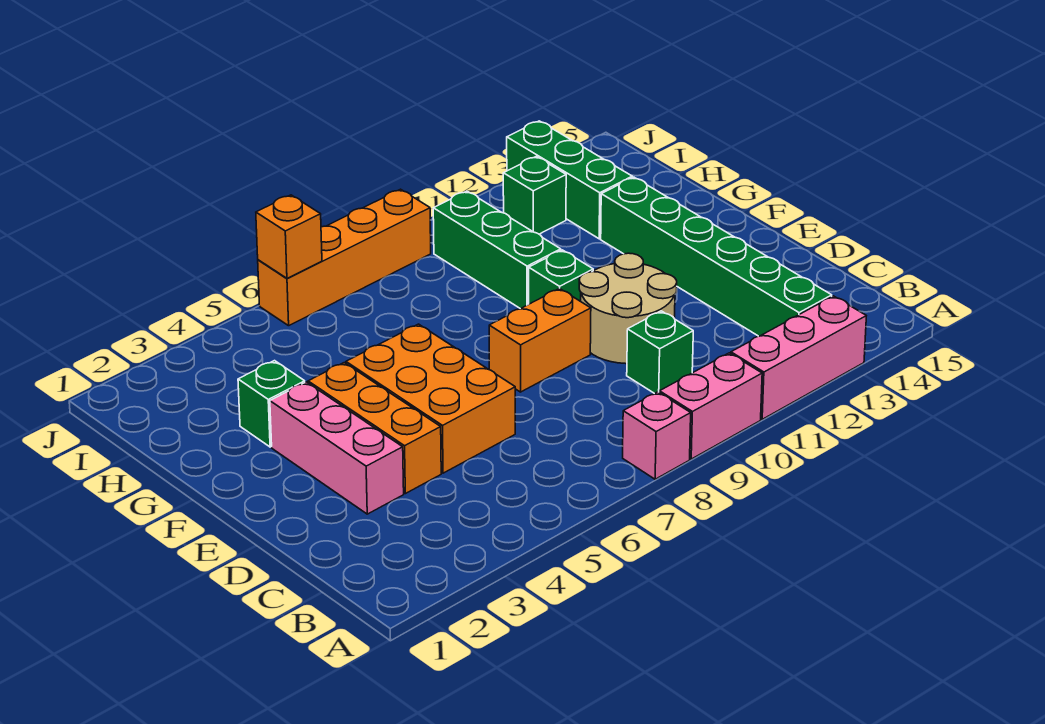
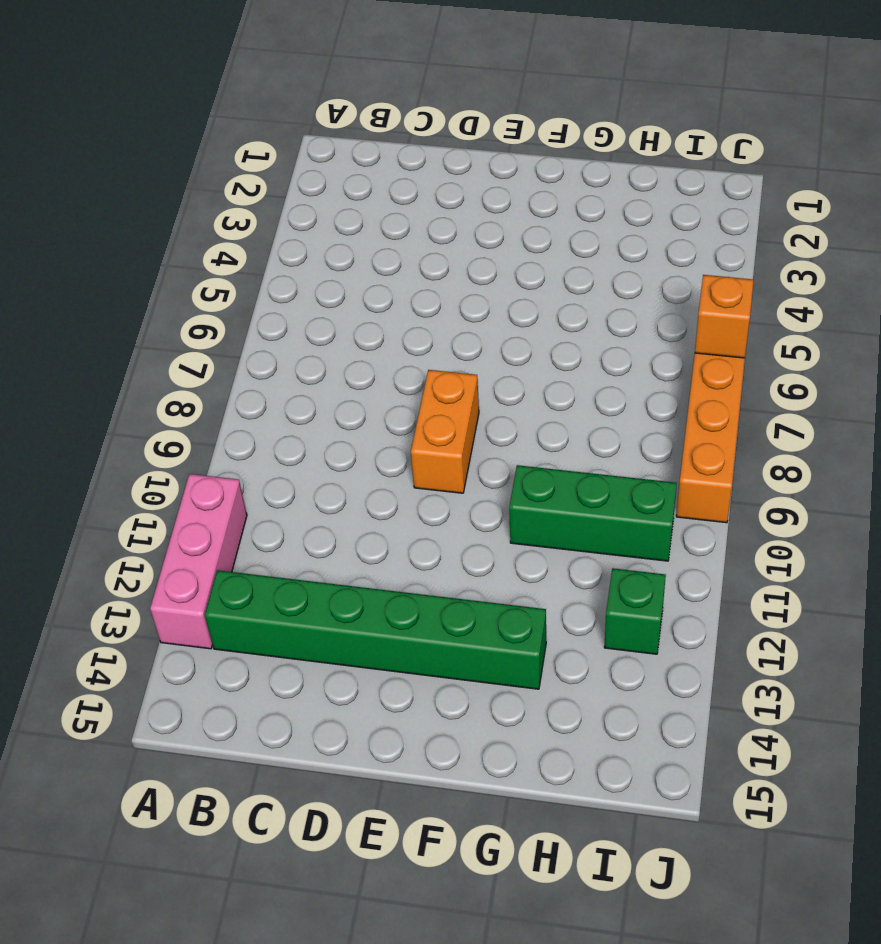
none -> pink 1x1 brick [623,392,691,479]
none -> pink 1x2 brick [660,353,762,459]
none -> green 1x1 brick [627,311,693,394]

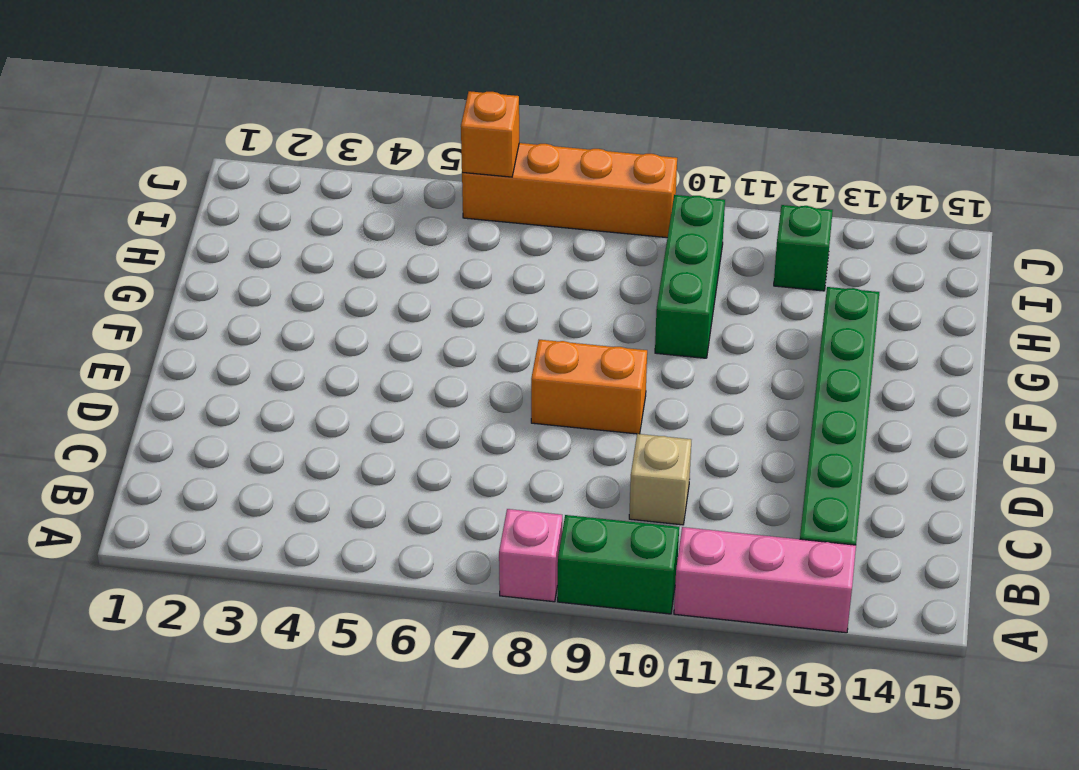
green 1x2 brick [558,515,679,614] -> pink 1x2 brick [660,353,762,459]
tan 1x1 brick [629,434,691,525] -> green 1x1 brick [627,311,693,394]
none -> pink 1x3 brick [270,382,404,514]
none -> orange 1x3 brick [308,363,441,494]
none -> orange 2x3 brick [346,324,515,473]

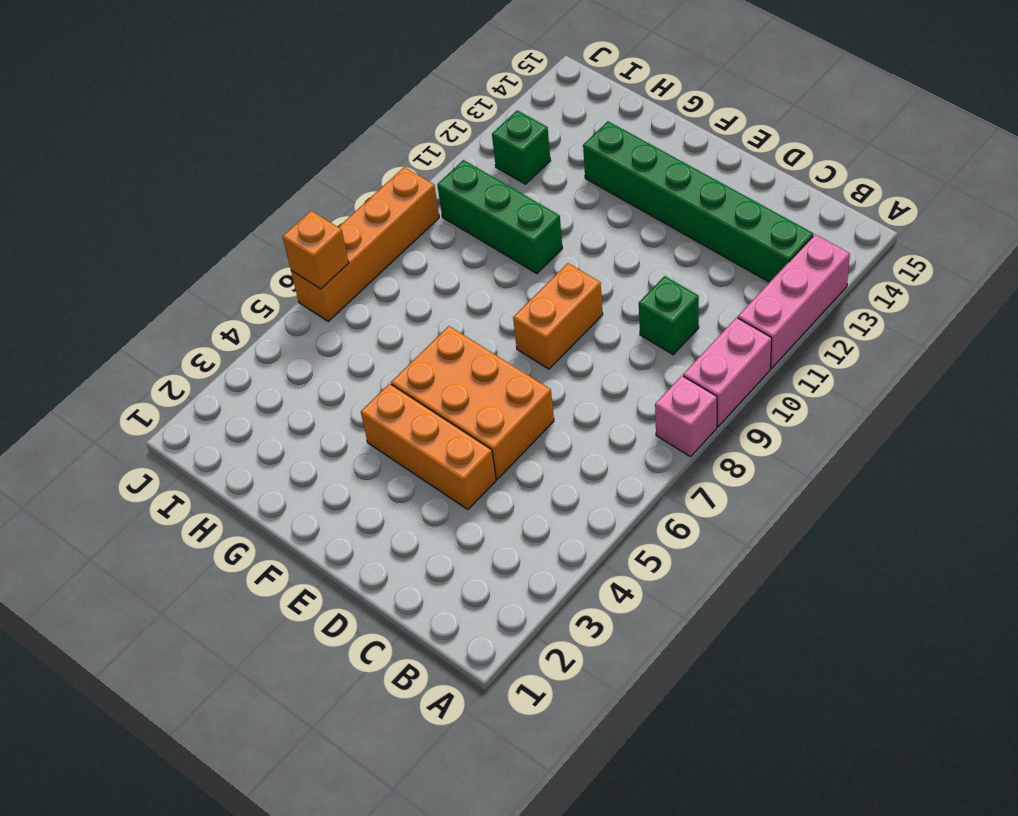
none -> pink 1x3 brick [270,382,404,514]
none -> tan 2x2 round brick [579,253,677,364]
none -> green 1x1 brick [529,250,593,304]

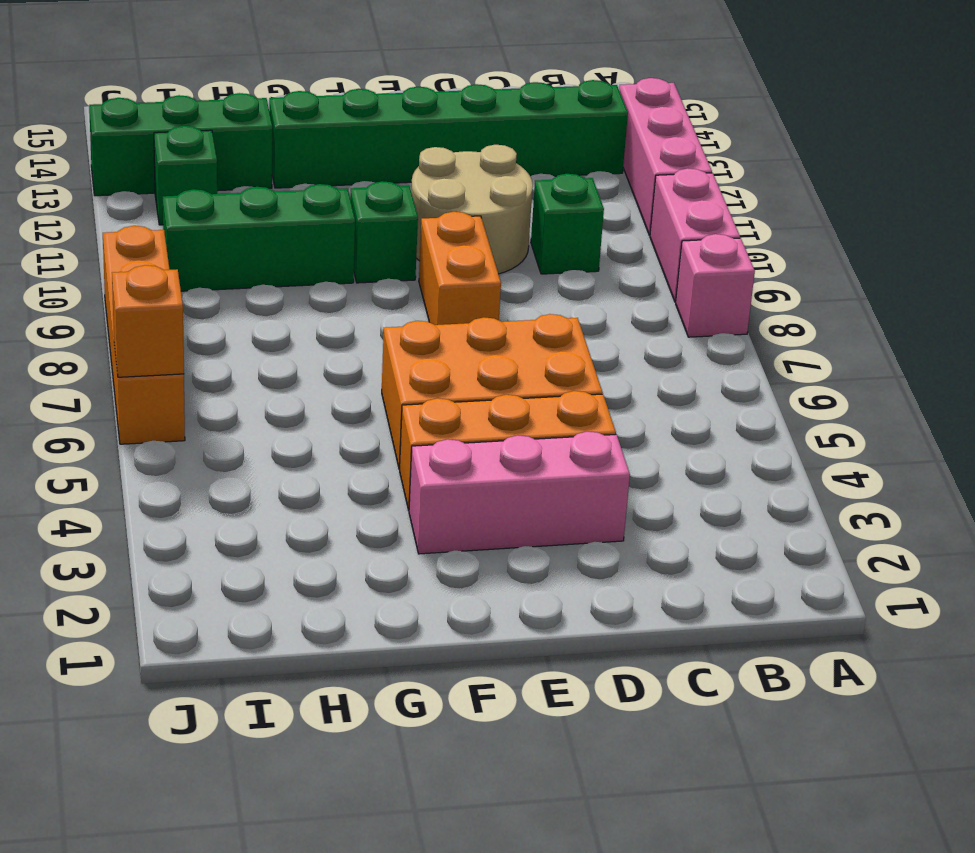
none -> green 1x1 brick [238,361,305,447]

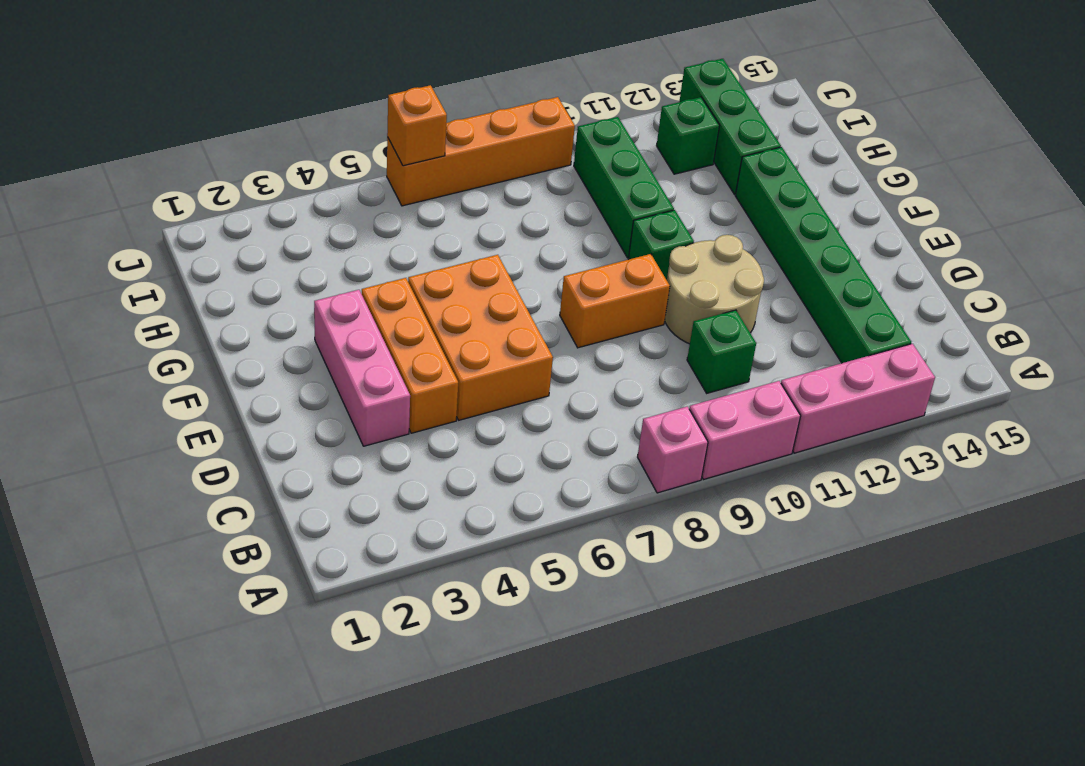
none -> green 1x1 brick [238,361,305,447]

